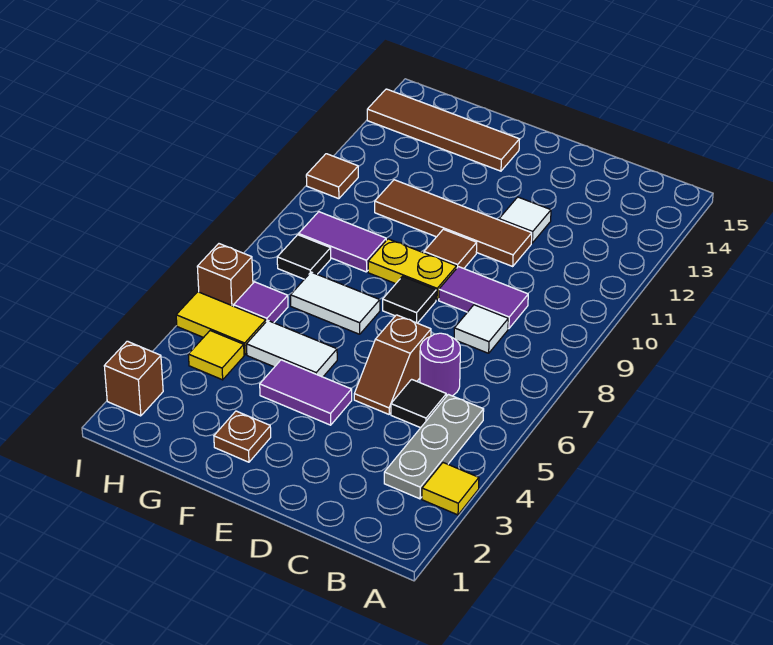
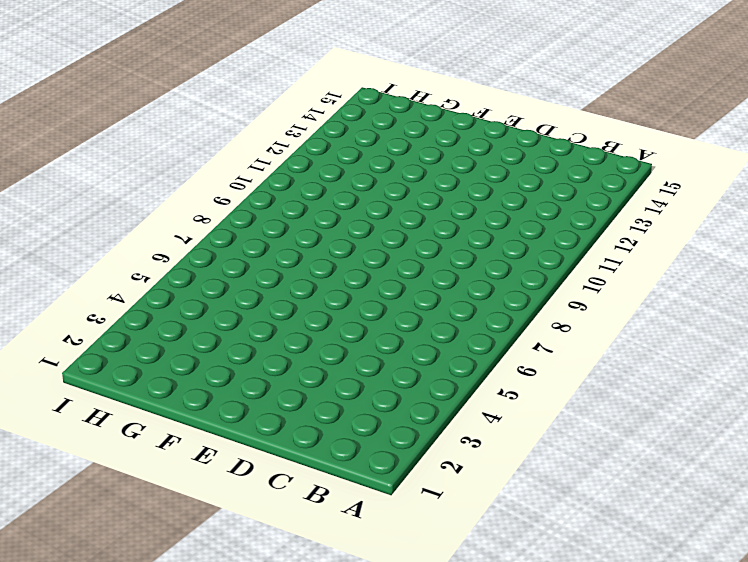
none -> yellow 1x1 tile [422,463,479,515]
none -> grey 1x3 plate [384,394,484,499]
none -> black 1x1 tile [391,379,446,428]

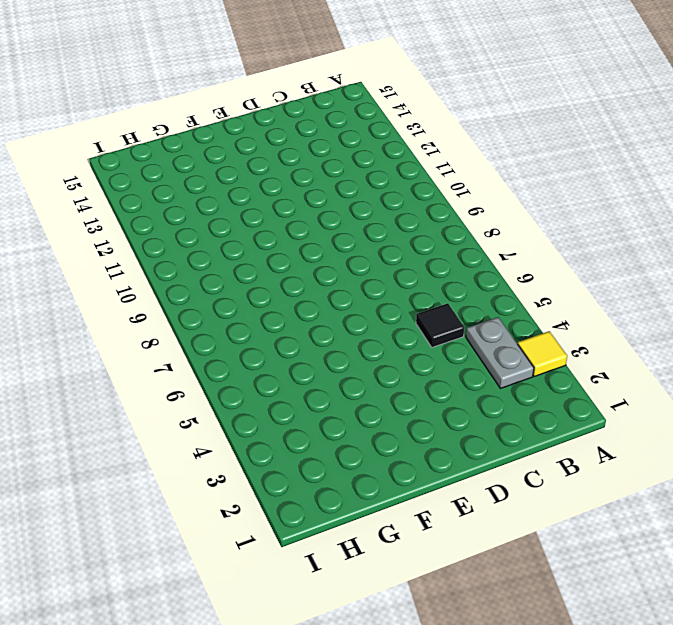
grey 1x2 plate [466,317,534,389] -> grey 1x3 plate [384,394,484,499]
none -> purple 1x1 round brick [420,333,460,396]
none -> white 1x1 tile [454,305,508,353]
none -> purple 1x2 tile [439,267,528,329]

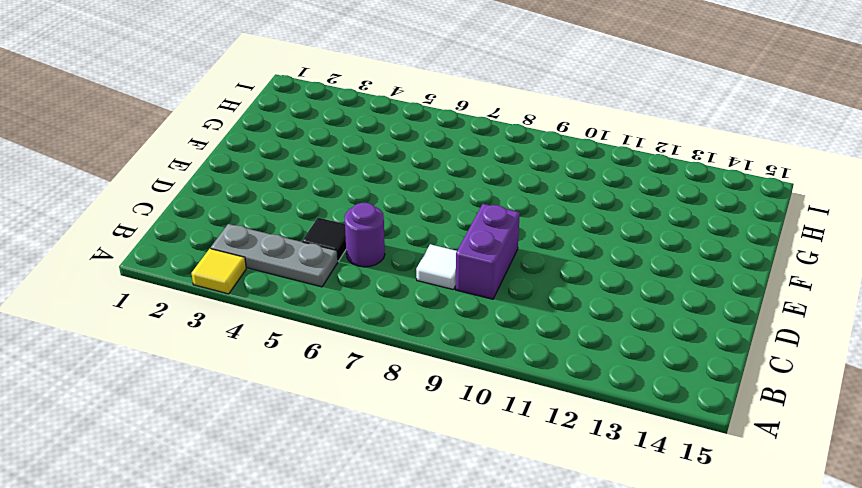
purple 1x2 brick [456,204,520,299] -> purple 1x2 tile [439,267,528,329]
none -> brown 1x2 slope [354,315,431,414]
none -> brown 1x4 tile [375,180,532,266]
none -> white 1x1 tile [499,197,551,243]

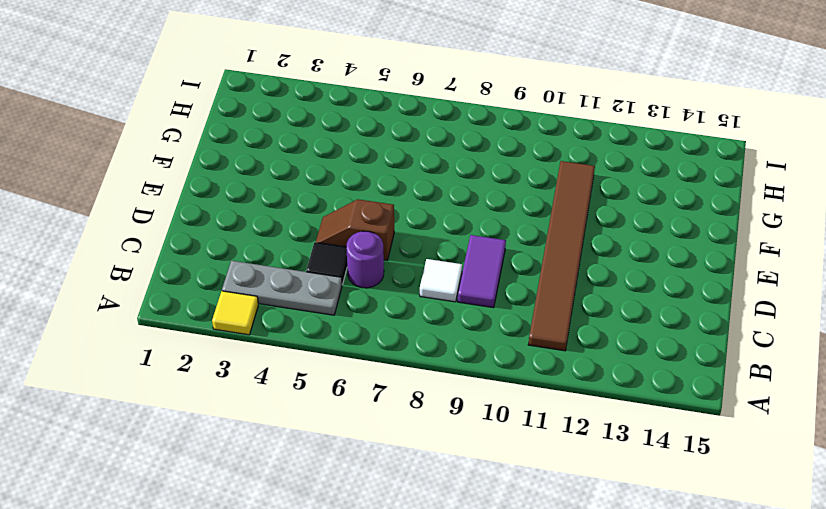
brown 1x6 tile [528,161,595,351] -> brown 1x4 tile [375,180,532,266]
none -> white 1x1 tile [499,197,551,243]
none -> purple 1x2 tile [260,360,352,425]
none -> black 1x1 tile [383,276,436,323]

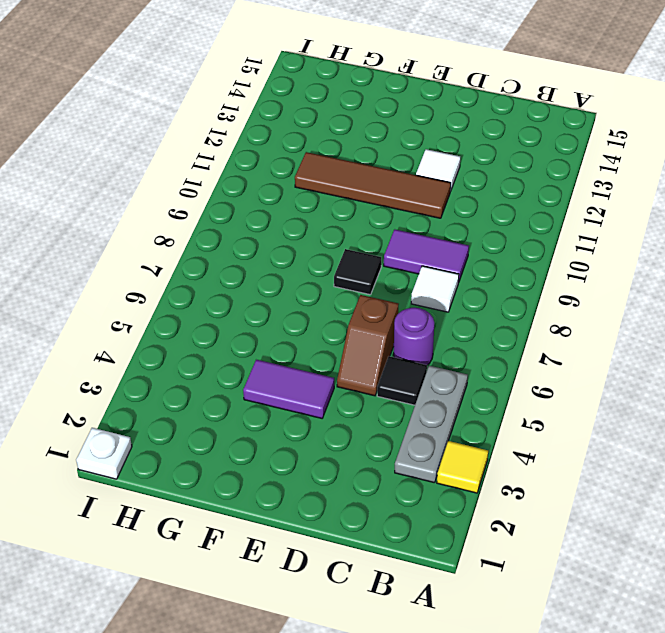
white 1x1 plate [76,428,132,479] -> none
none -> yellow 1x2 plate [368,239,457,300]
none -> brown 1x1 tile [424,229,477,268]
none -> brown 1x1 plate [214,411,271,462]

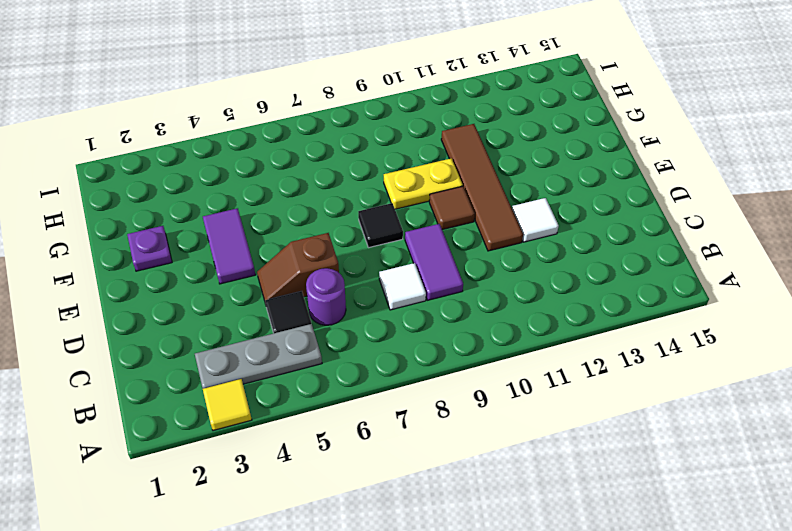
purple 1x1 plate [127,226,172,271] -> brown 1x1 plate [214,411,271,462]
yellow 1x2 plate [384,158,463,209] -> yellow 1x2 plate turned to [368,239,457,300]
none -> white 1x2 tile [246,320,337,377]
none -> white 1x2 tile [291,272,380,334]
none -> brown 1x4 tile [367,89,520,171]

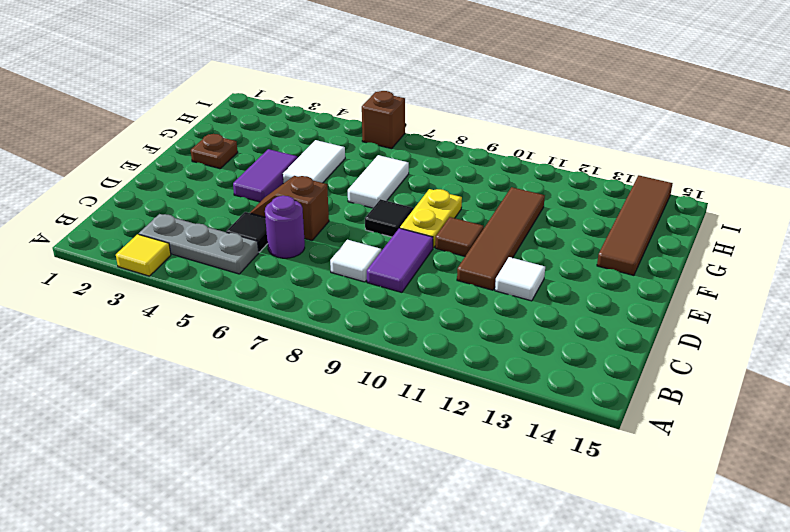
none -> purple 1x2 tile [299,212,386,272]
none -> yellow 1x1 tile [188,331,244,380]
none -> yellow 1x2 tile [176,292,266,355]

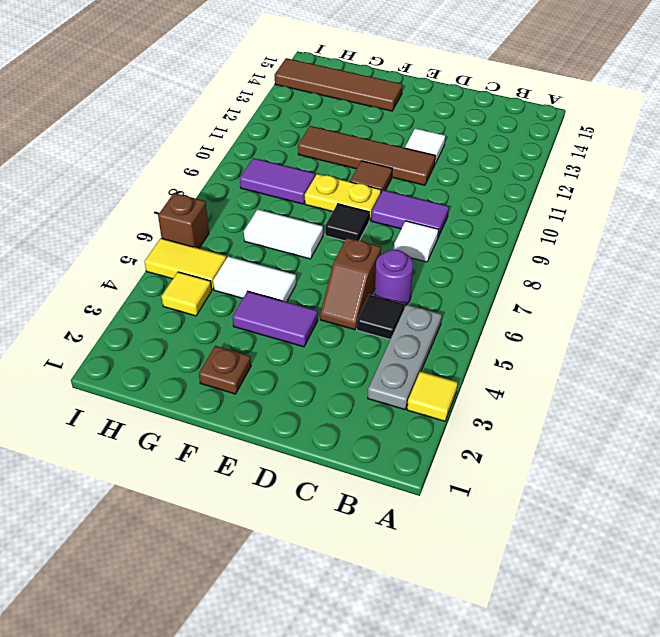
none -> purple 1x1 tile [234,282,288,323]
none -> black 1x1 tile [277,235,331,279]
none -> brown 1x1 brick [104,341,163,416]

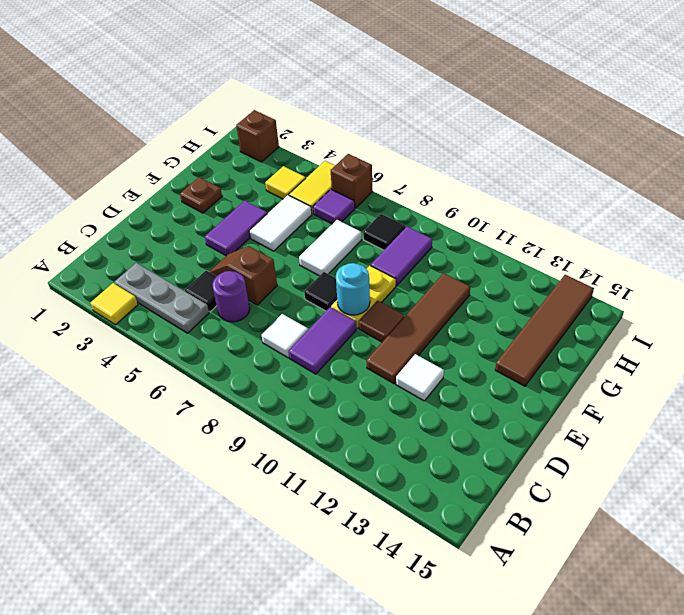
cyan 1x1 round brick [336,263,370,315] -> none
none -> brown 1x1 tile [306,154,358,199]

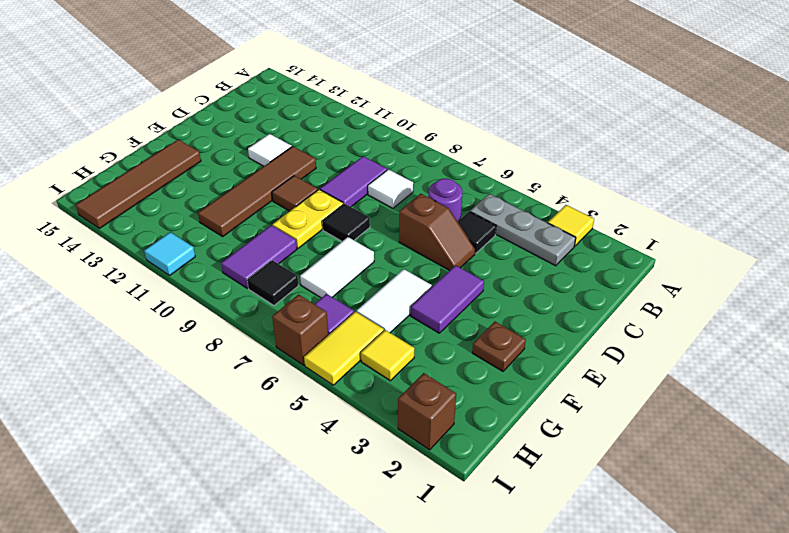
cyan 1x1 tile [144,232,195,275] -> brown 1x1 tile [306,154,358,199]

